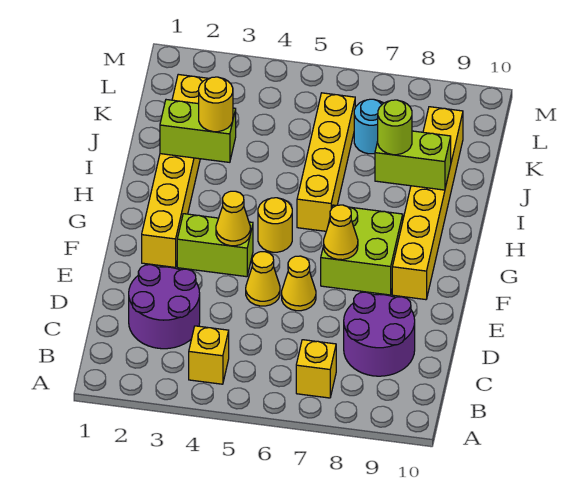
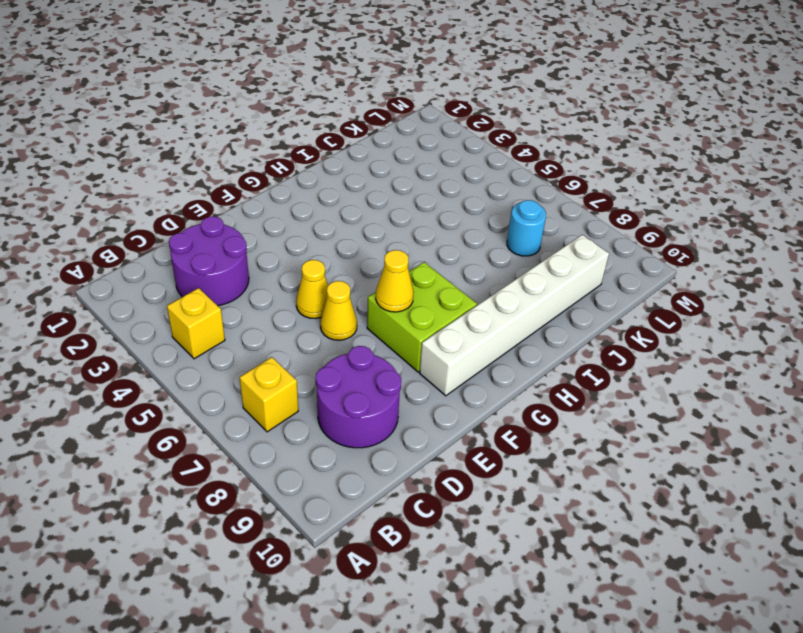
white 1x6 brick [420,235,609,396] -> yellow 1x6 brick [392,107,463,300]
none -> yellow 1x6 brick [142,74,208,267]
none -> lime 1x2 brick [177,214,253,277]
none -> yellow 1x1 round brick [258,198,292,252]

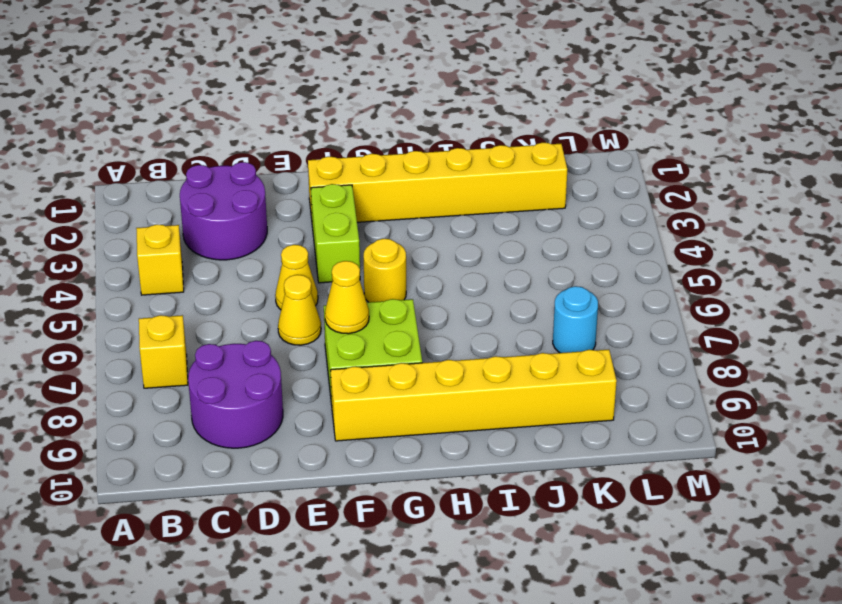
none -> yellow 1x4 brick [297,93,355,231]
none -> yellow 1x1 cone [216,191,250,246]
none -> lime 1x2 brick [160,100,236,162]

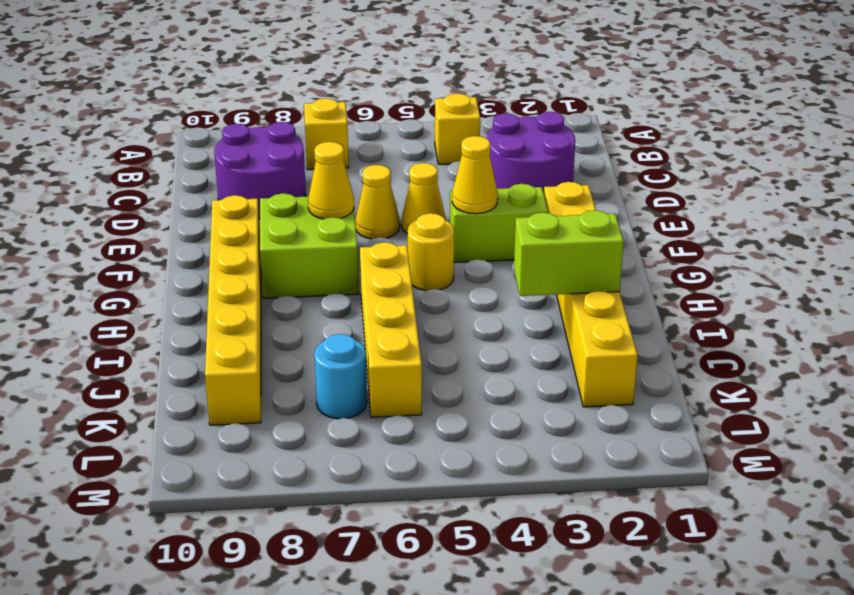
none -> lime 1x2 brick [375,131,451,190]
none -> yellow 1x1 round brick [199,77,233,132]
none -> lime 1x1 round brick [378,100,412,155]

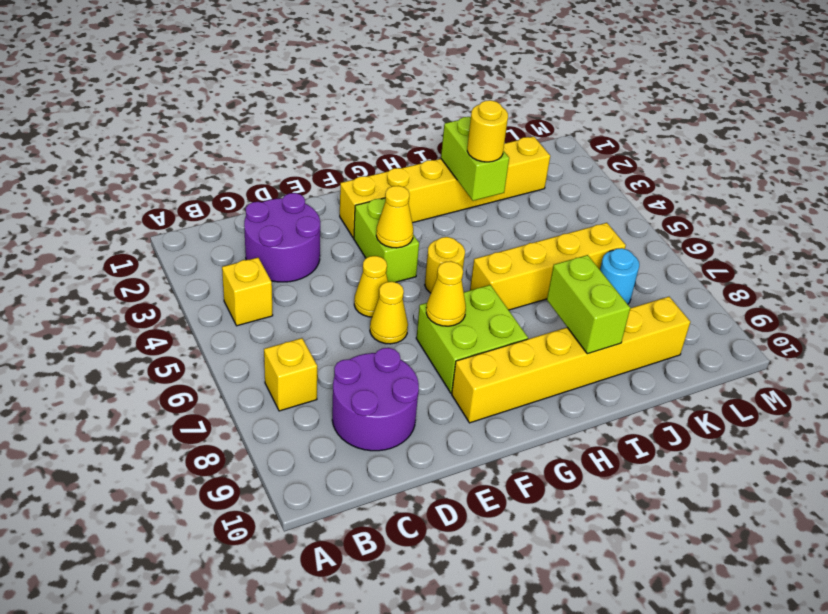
none -> lime 1x1 round brick [378,100,412,155]

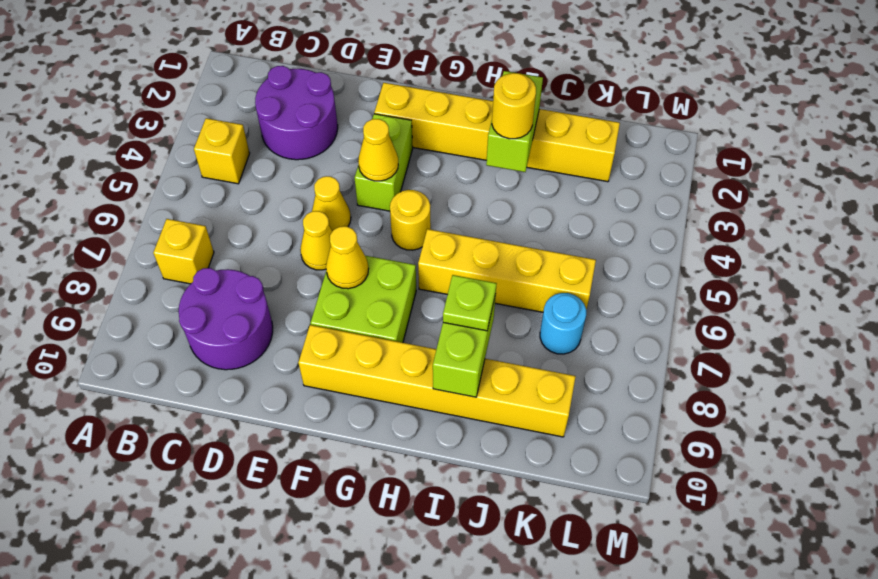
lime 1x1 plate [443,275,497,331] -> lime 1x1 round brick [378,100,412,155]

